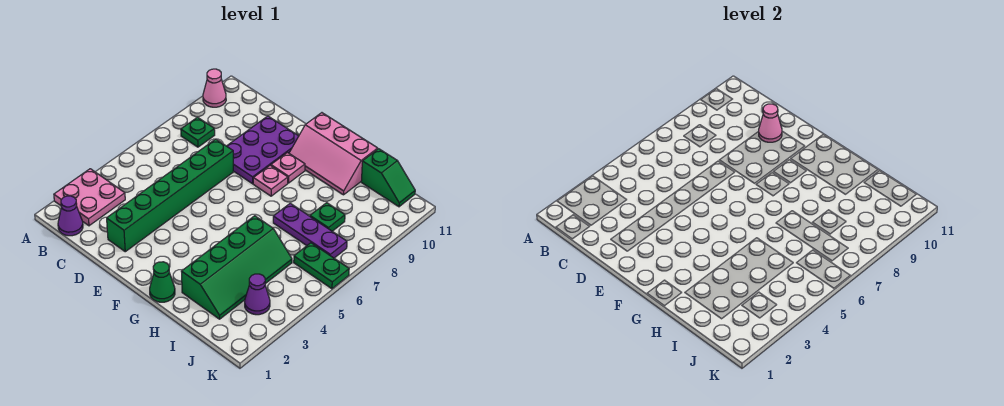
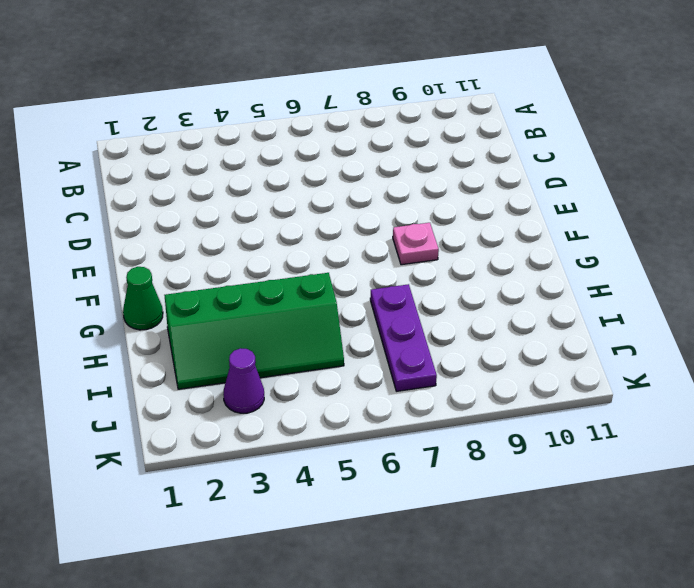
none -> pink 2x2 plate [54,169,125,226]
none -> pink 1x1 cone [203,69,226,107]
none -> purple 1x1 cone [58,196,83,236]

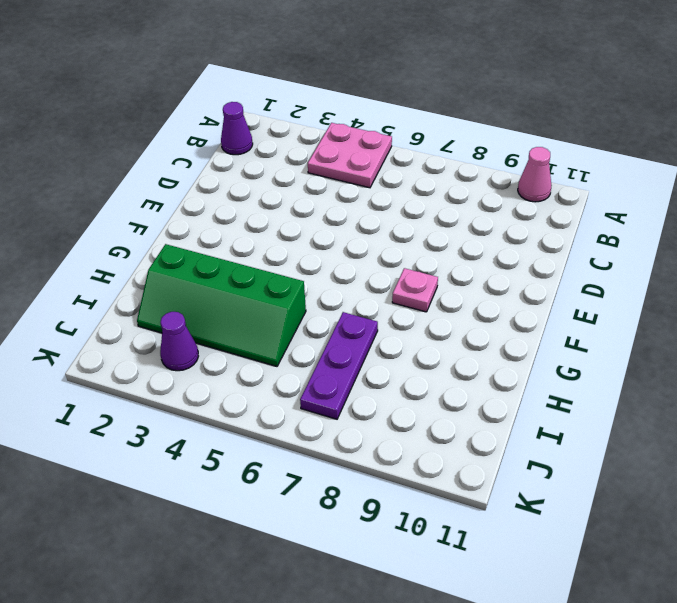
pink 2x2 plate [308,123,392,188] -> pink 2x2 plate moved to [54,169,125,226]
none -> green 1x1 plate [181,117,215,147]
none -> green 1x6 brick [107,139,233,252]
none -> purple 2x3 plate [227,116,299,184]

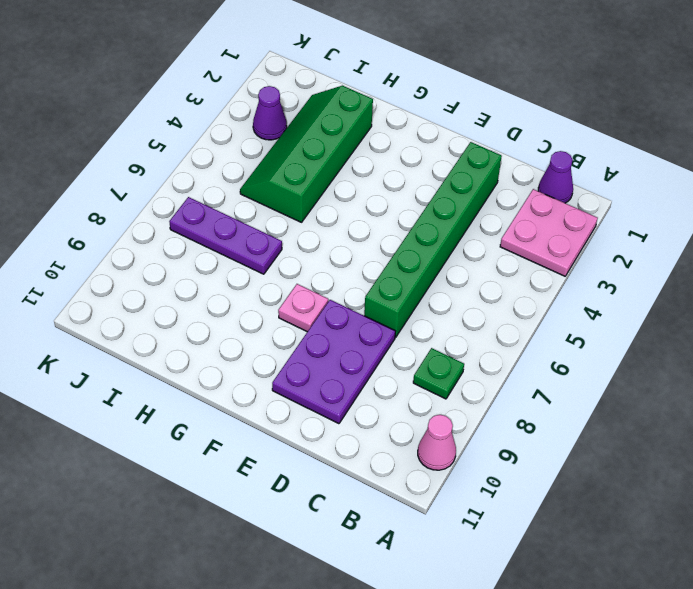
none -> pink 1x1 plate [271,152,305,183]
none -> pink 2x3 slope [289,113,378,195]
none -> green 1x1 cone [150,262,175,302]

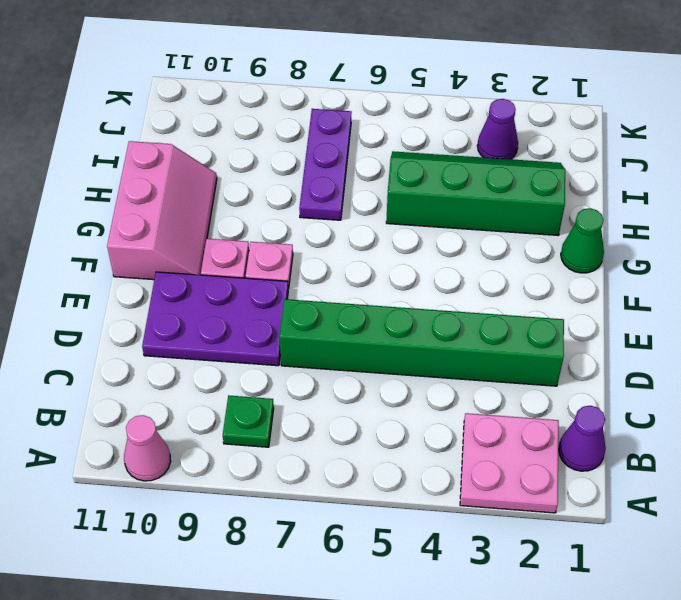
none -> green 1x1 plate [310,203,345,231]
none -> green 1x2 slope [361,149,415,207]
none -> green 1x2 plate [294,243,349,289]

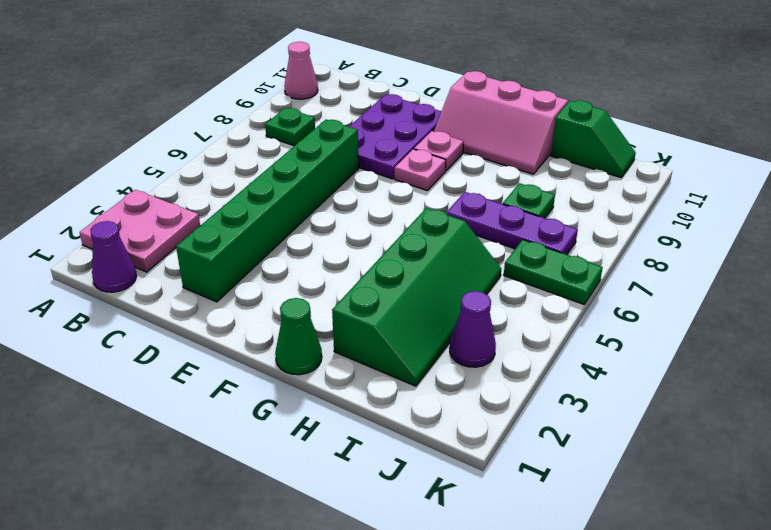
none -> pink 1x1 cone [759,104,782,142]

